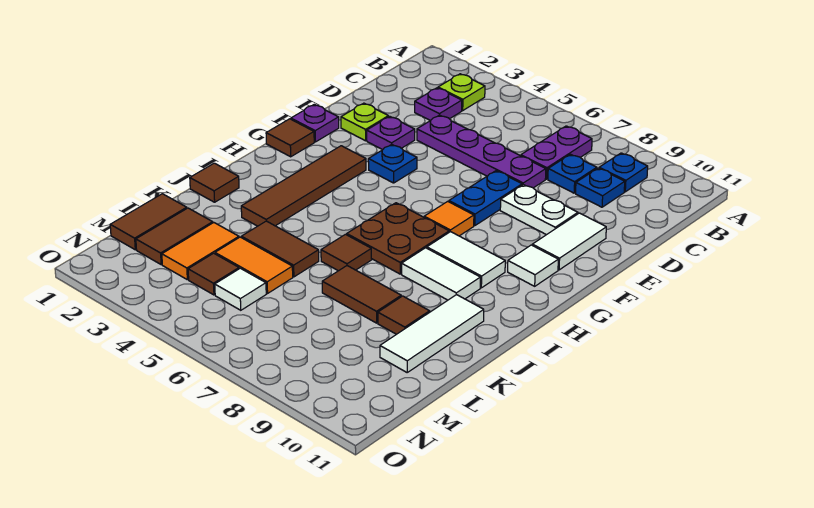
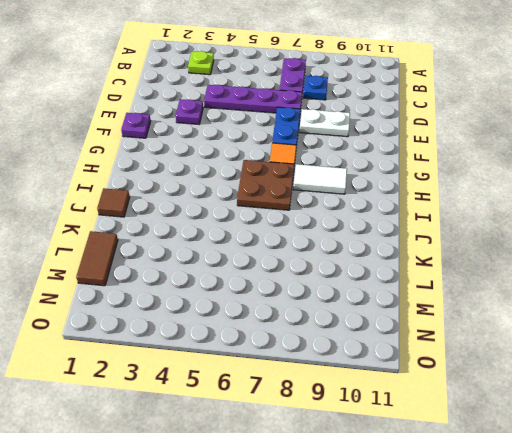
none -> blue 1x1 plate [599,153,648,192]
none -> purple 1x1 plate [415,88,462,121]
none -> blue 1x1 plate [576,168,625,207]
none -> lime 1x1 plate [341,103,388,141]

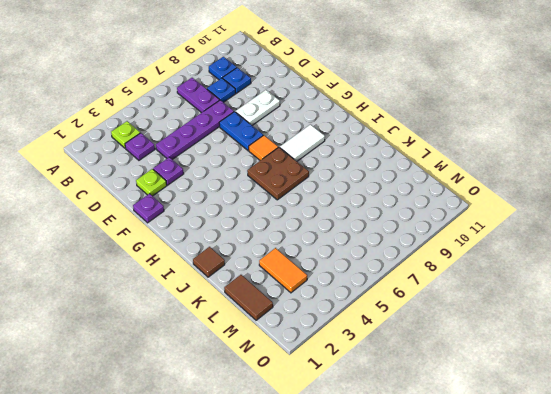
none -> white 1x2 tile [532,213,606,270]
none -> blue 1x1 plate [368,144,417,183]
none -> brown 1x1 tile [266,119,314,157]
none -> brown 1x4 tile [241,146,366,226]

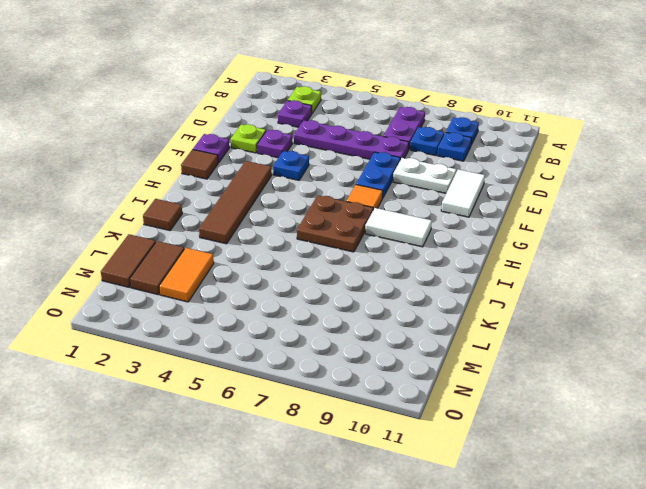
none -> white 1x1 tile [508,245,558,286]
none -> white 1x2 tile [402,248,480,300]
none -> brown 1x1 tile [321,234,372,271]
none -> white 1x3 tile [380,295,484,372]

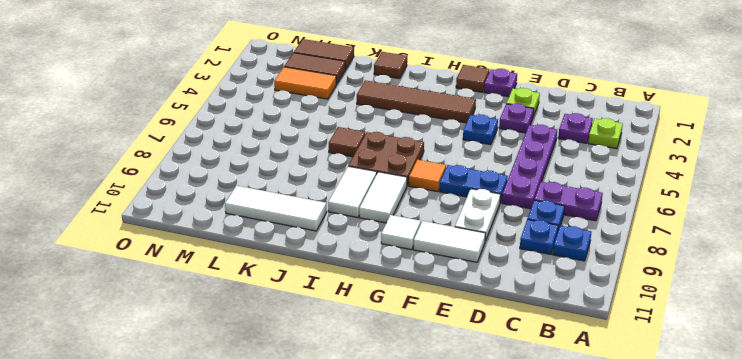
none -> brown 1x2 tile [241,221,319,277]
none -> brown 1x2 tile [322,266,401,323]
none -> brown 1x1 tile [378,296,430,334]
none -> orange 1x2 tile [215,237,293,293]

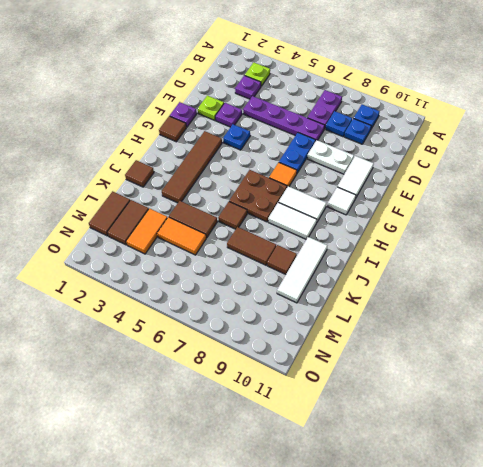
none -> brown 1x1 tile [188,253,239,295]
none -> white 1x1 tile [215,268,266,310]

